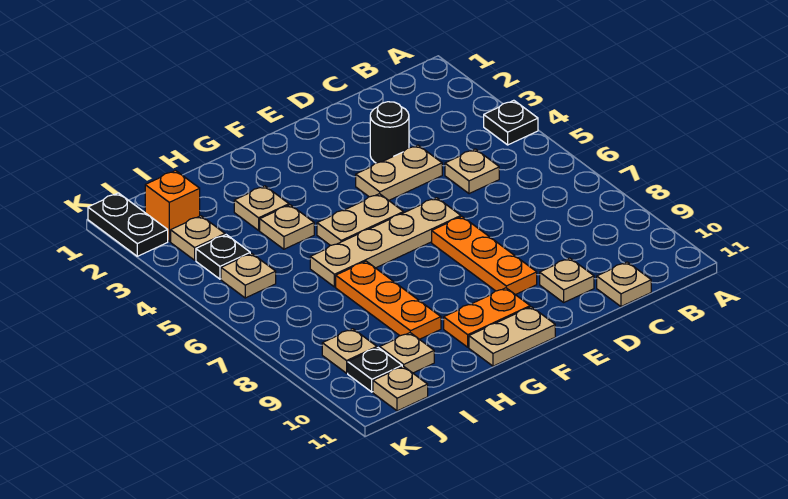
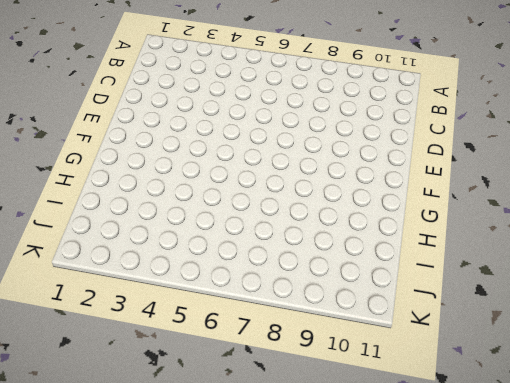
none -> black 1x1 plate [484,100,538,145]
none -> tan 1x1 plate [445,149,499,194]
none -> tan 1x1 plate [597,262,651,306]

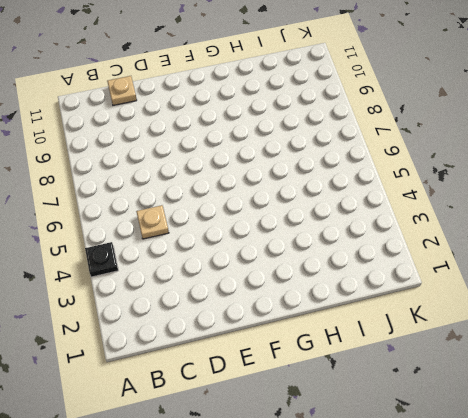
none -> black 1x1 round brick [370,102,409,163]
none -> tan 1x2 plate [356,145,442,200]
none -> tan 1x1 plate [540,258,594,302]

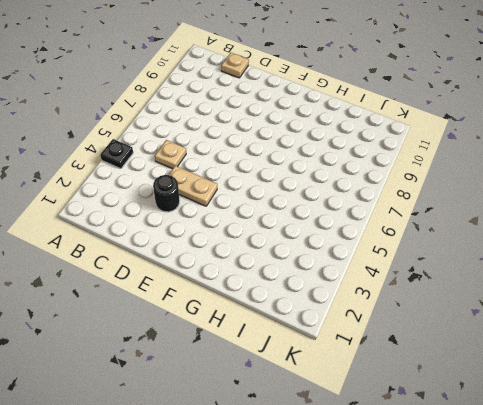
none -> tan 1x1 plate [540,258,594,302]
none -> tan 1x4 plate [310,198,461,287]
none -> orange 1x3 plate [432,217,537,295]

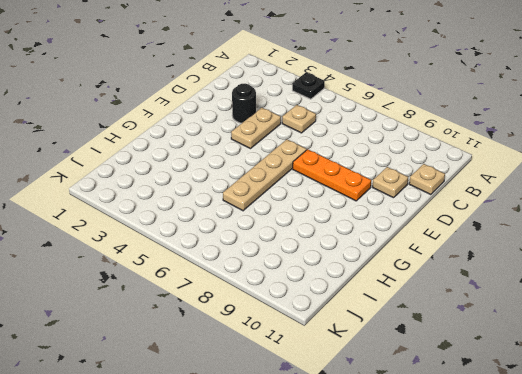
none -> tan 1x2 plate [317,194,404,245]
none -> orange 1x2 plate [444,288,530,347]
none -> tan 1x2 plate [469,307,555,366]

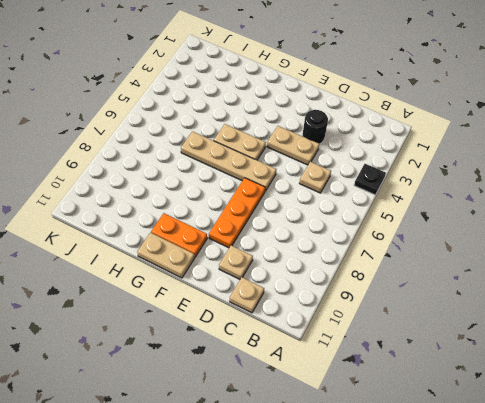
none -> tan 1x1 plate [234,186,289,230]
none -> tan 1x1 plate [260,205,314,249]
none -> orange 1x3 plate [336,261,441,339]

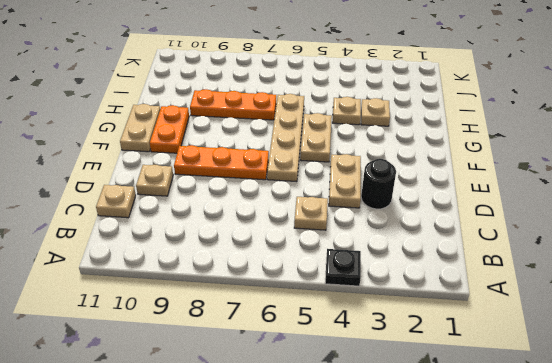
none -> tan 1x1 plate [380,333,434,373]
none -> orange 1x1 brick [145,171,200,241]
none -> tan 1x1 plate [171,216,225,260]

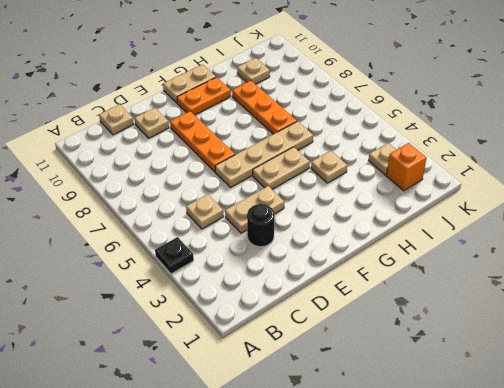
none -> tan 1x1 plate [234,186,289,230]
none -> black 1x1 plate [196,235,250,279]
none -> tan 1x1 plate [221,253,276,298]

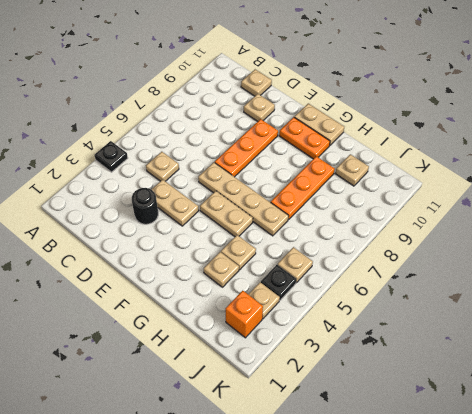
none -> tan 1x1 plate [322,329,377,373]
none -> black 1x1 plate [348,348,402,392]
none -> tan 1x1 plate [373,366,428,411]

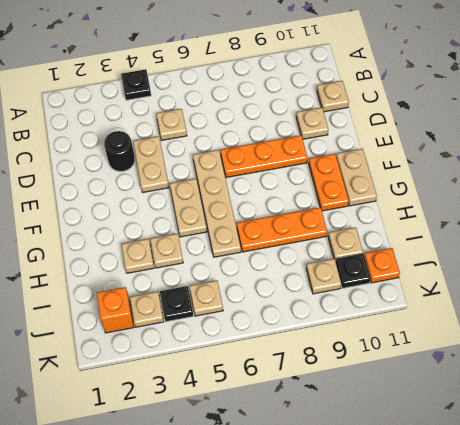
orange 1x1 plate [364,248,400,283] -> tan 1x1 plate [373,366,428,411]
none -> black 1x2 plate [88,193,168,256]

